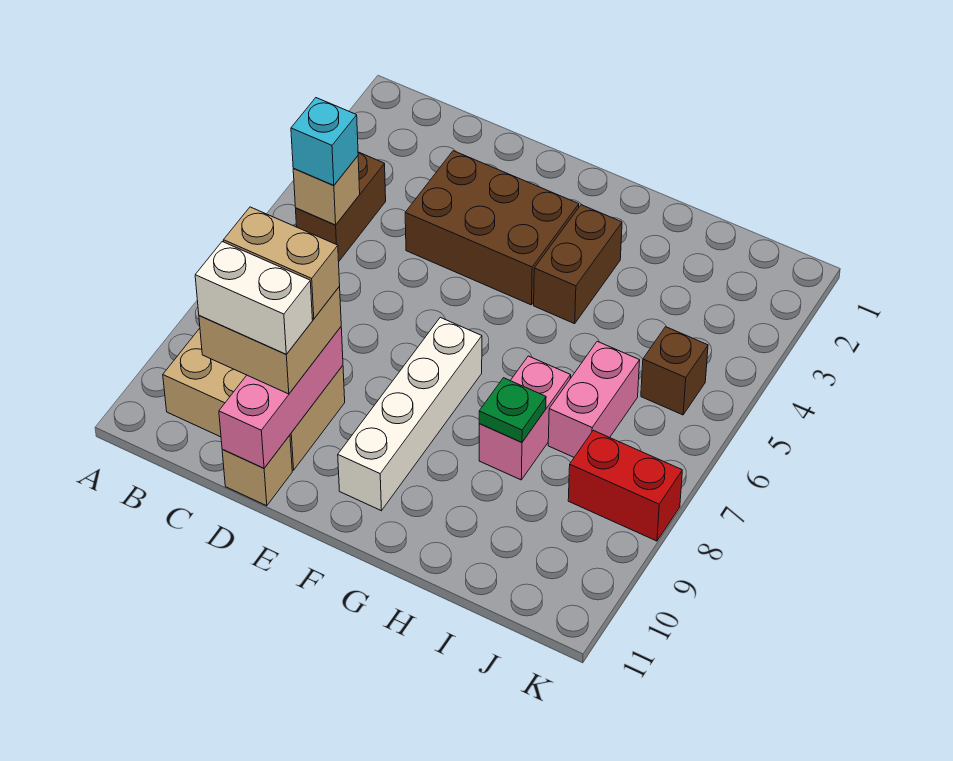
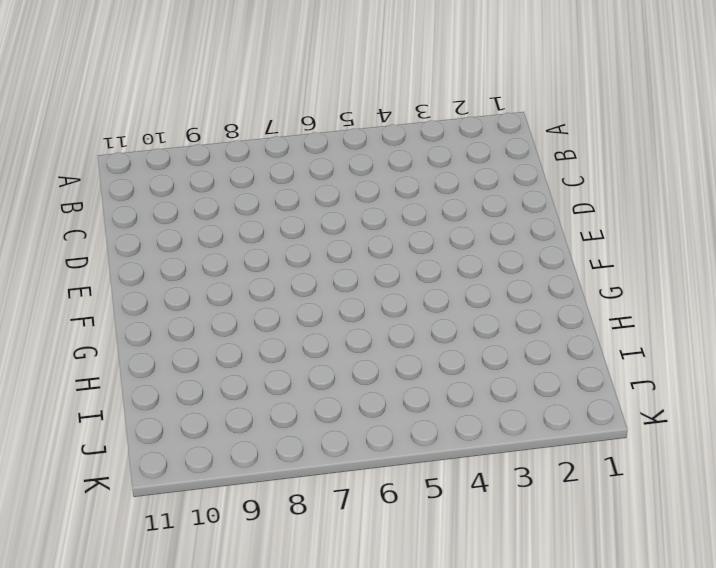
none -> brown 1x2 brick [296,152,386,261]
none -> tan 2x3 brick [163,328,345,470]
none -> brown 2x3 brick [405,151,579,305]

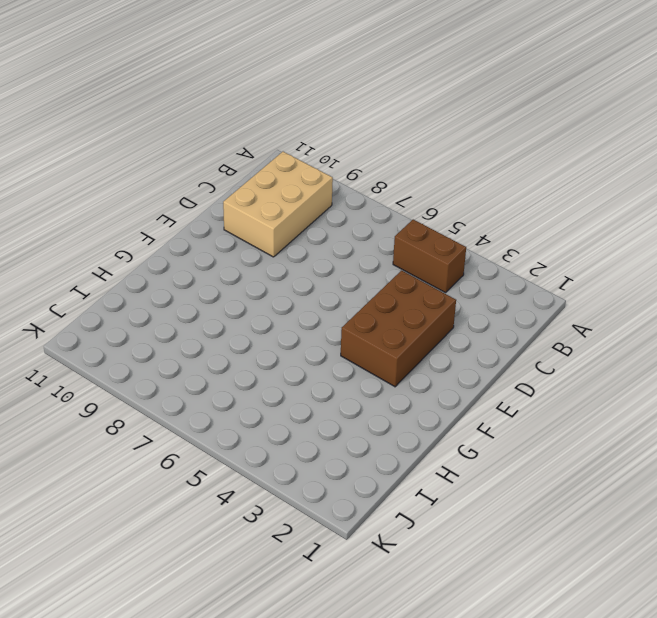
none -> tan 1x1 brick [222,435,292,506]
none -> white 1x4 brick [338,317,482,511]
none -> brown 1x2 brick [534,205,622,324]

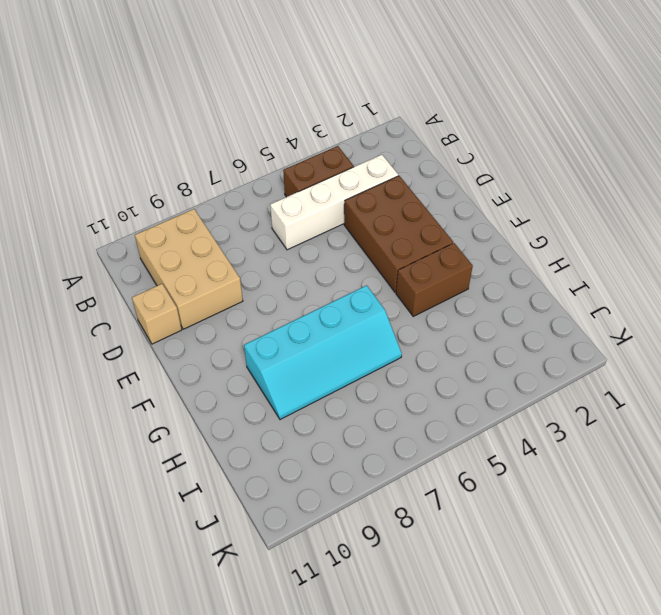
white 1x4 brick [270,155,398,250] -> white 1x4 brick moved to [338,317,482,511]
cyan 2x4 slope [244,285,402,420] -> pink 1x2 brick [479,356,571,480]
none -> pink 1x2 brick [548,341,640,457]
none -> brown 1x1 brick [641,327,708,415]
none -> red 1x2 brick [568,430,682,541]

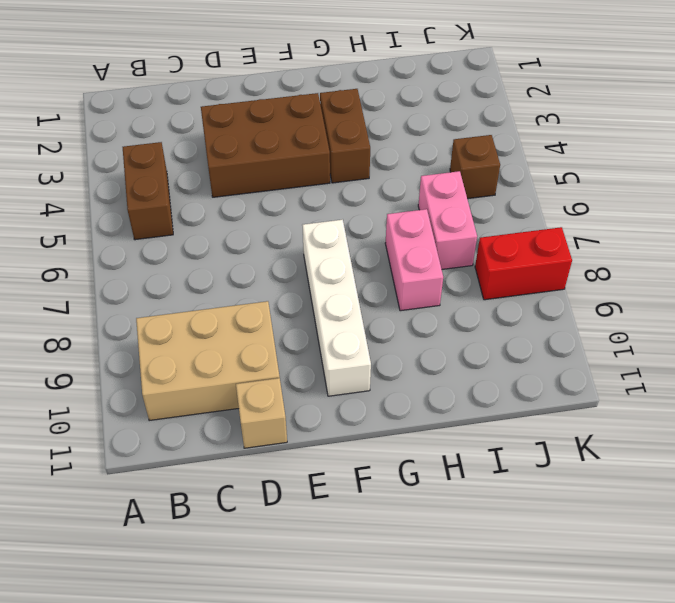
none -> tan 1x1 brick [293,156,360,225]
none -> pink 1x3 brick [219,327,343,468]
none -> green 1x1 plate [479,378,546,442]

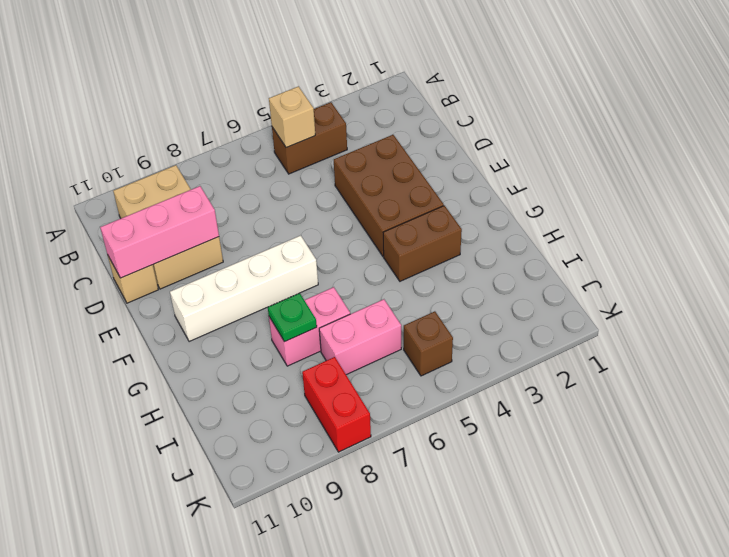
none -> cyan 1x1 brick [291,98,358,185]
none -> tan 2x2 brick [199,286,341,394]
none -> tan 1x2 brick [224,207,340,319]

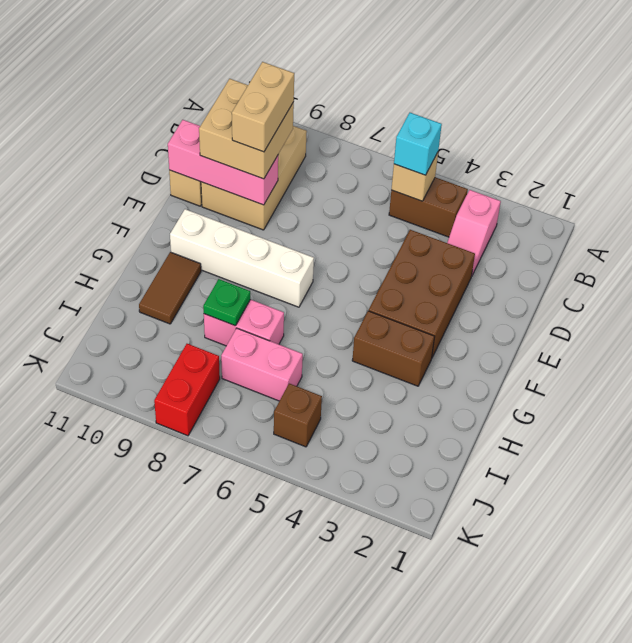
pink 1x2 slope [447,190,501,275] -> none
brown 1x2 tile [139,252,201,324] -> none
none -> white 1x2 brick [195,242,313,354]

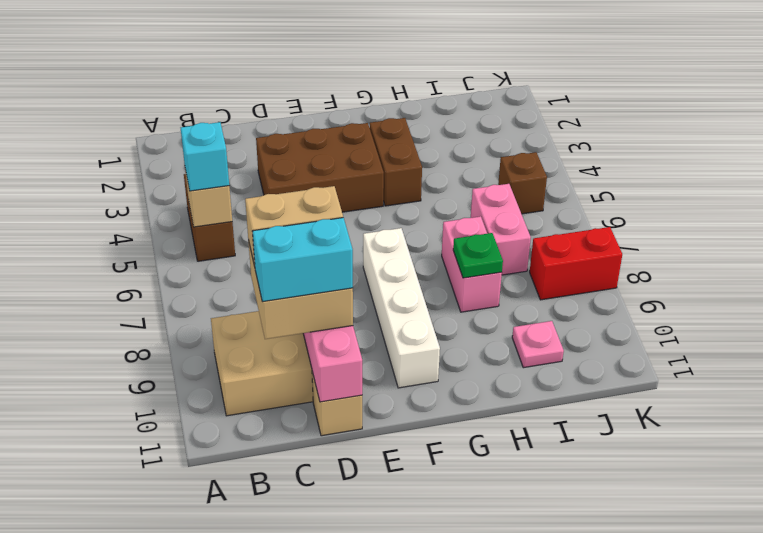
cyan 1x2 brick [252,218,353,302] -> white 1x2 brick [195,242,313,354]
pink 1x1 plate [512,321,564,368] -> none

